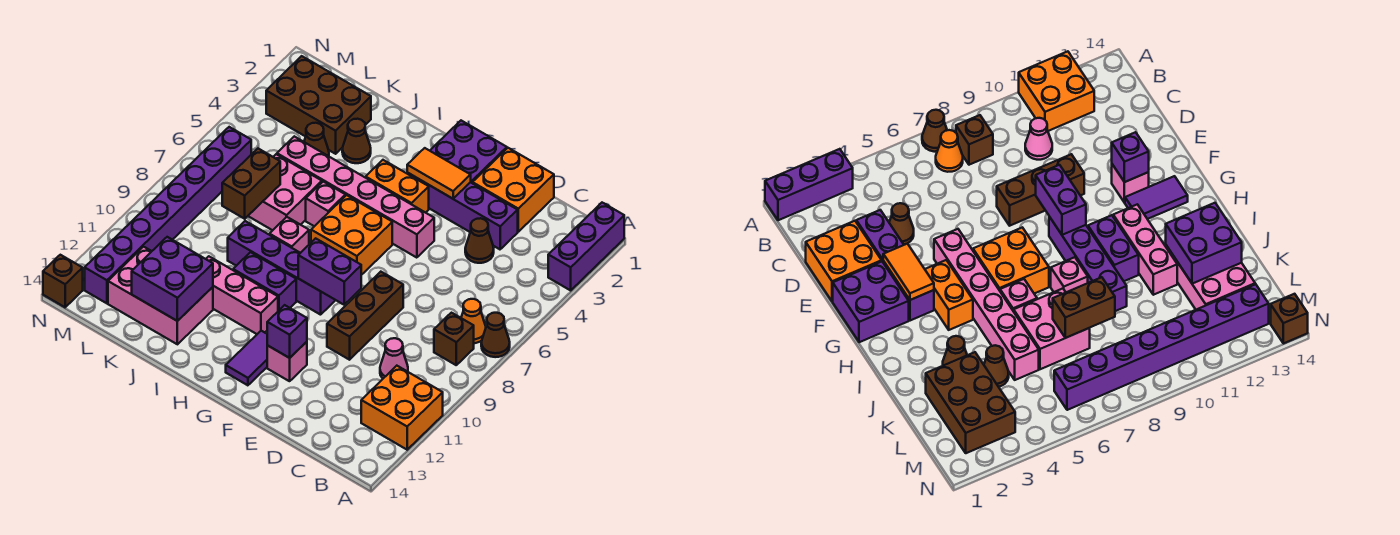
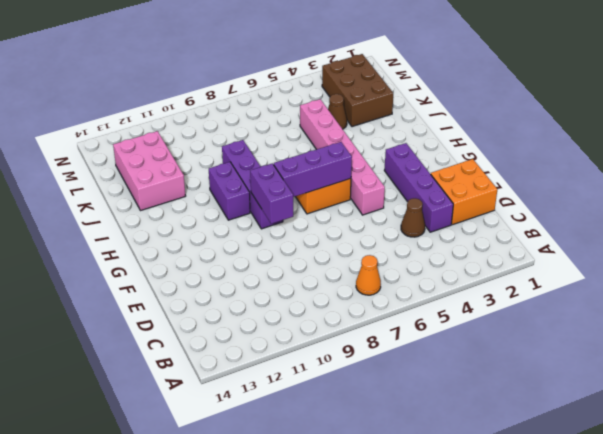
purple 1x3 brick [274,142,352,197] -> purple 1x3 brick moved to [548,203,624,290]
none -> brown 1x1 cone [481,313,510,357]
none -> orange 2x2 brick [361,366,443,450]
none -> brown 1x1 brick [434,313,474,365]
none -> pink 1x1 cone [380,338,408,378]

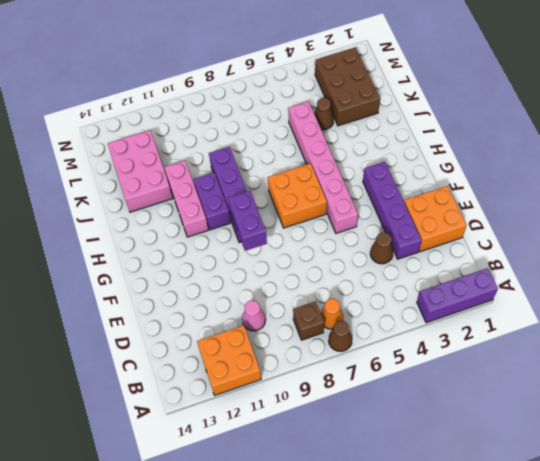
none -> brown 1x3 brick [327,272,403,360]
none -> purple 2x2 brick [430,121,507,183]
none -> pink 1x1 brick [267,342,307,381]
none -> orange 1x2 brick [366,160,429,213]

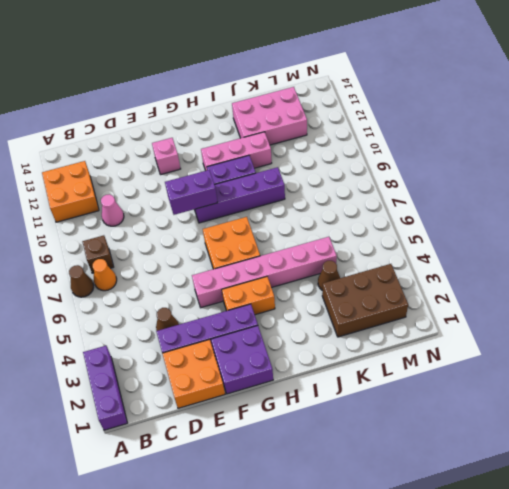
none -> brown 1x3 brick [327,272,403,360]
none -> purple 1x2 tile [226,331,267,385]
none -> pink 1x1 brick [306,182,345,226]
none -> pink 1x1 brick [269,217,309,253]

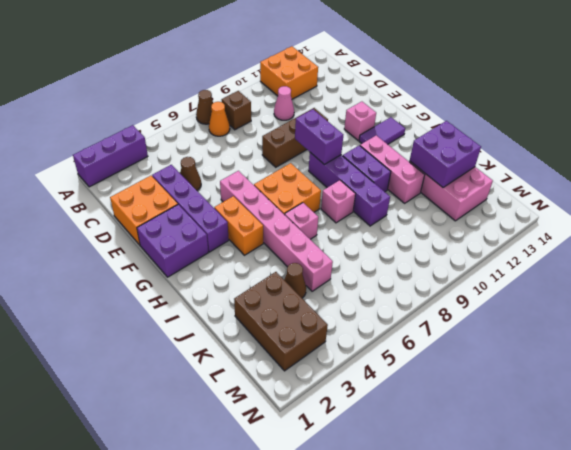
none -> brown 1x1 cone [342,119,371,163]
none -> pink 2x2 brick [248,154,322,230]
none -> purple 1x8 brick [85,127,251,303]
none -> brown 1x1 brick [43,255,83,307]

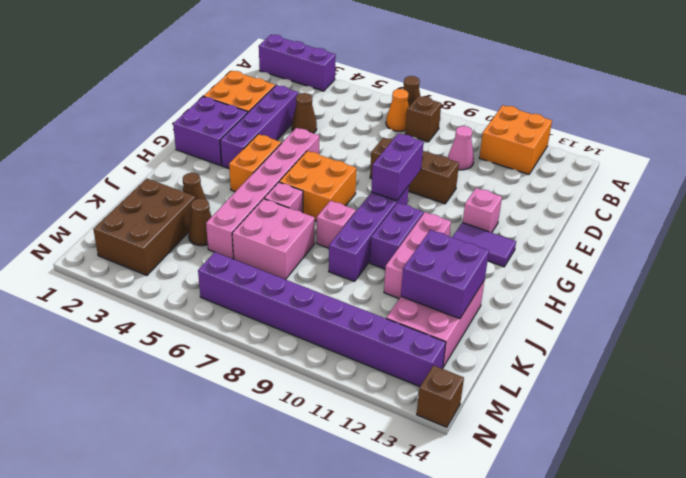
none -> orange 1x2 tile [407,148,471,199]
none -> purple 1x1 brick [267,305,307,358]
none -> brown 1x2 brick [222,148,280,219]

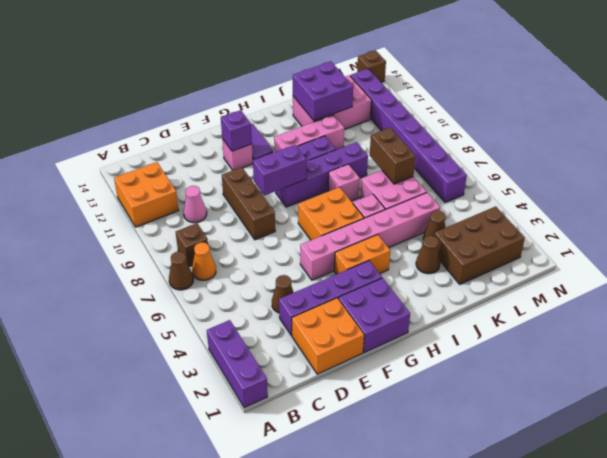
none -> orange 1x2 tile [407,148,471,199]

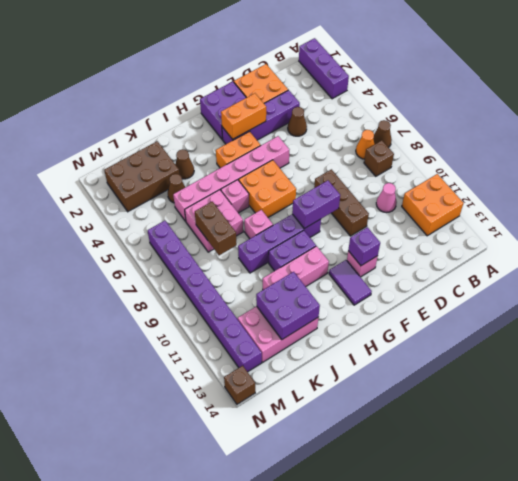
orange 1x2 brick [221,93,266,139] -> orange 1x2 tile [407,148,471,199]

